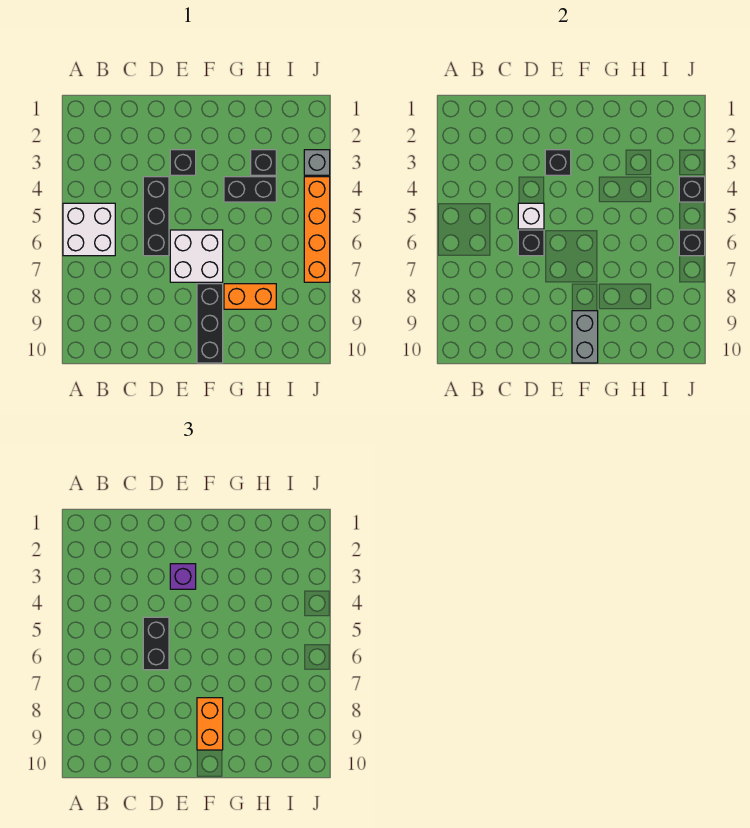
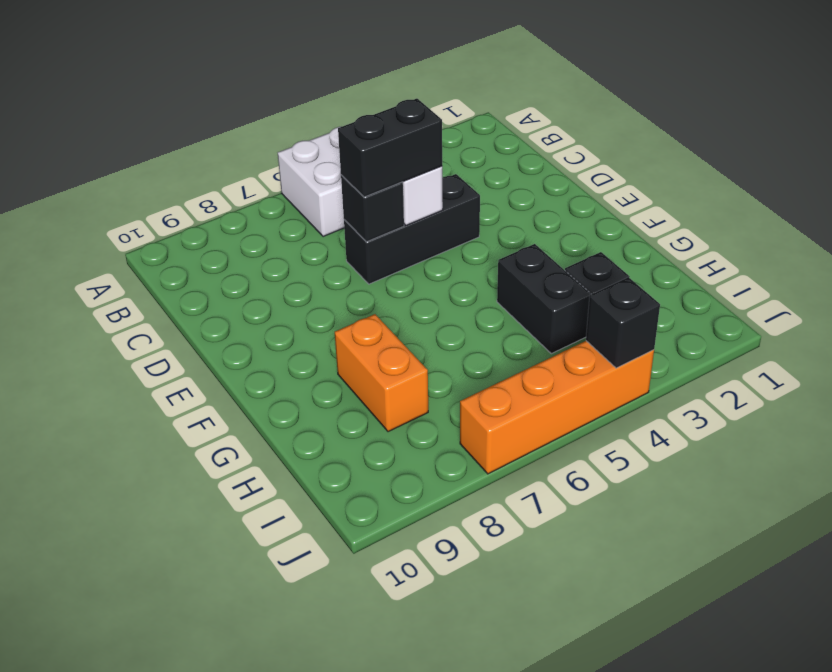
none -> black 1x1 brick [170,150,196,175]
none -> white 2x2 brick [170,230,223,282]
none -> black 1x3 brick [197,284,223,363]

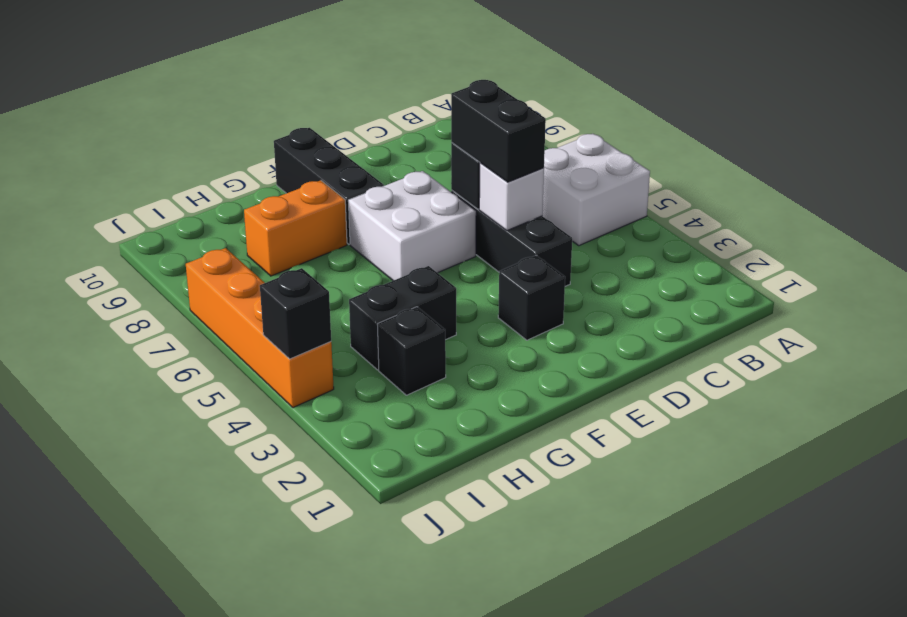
none -> grey 1x1 brick [304,150,330,175]
none -> black 1x1 brick [545,150,571,175]
none -> grey 1x2 brick [572,311,598,363]

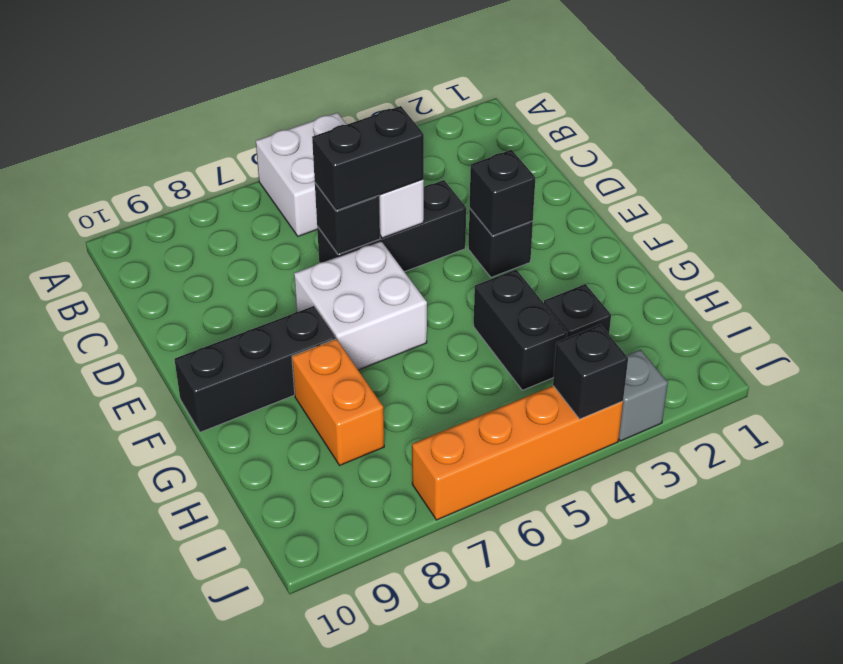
none -> grey 1x2 brick [572,311,598,363]
none -> black 1x1 brick [679,230,705,256]
none -> purple 1x1 brick [170,564,196,589]

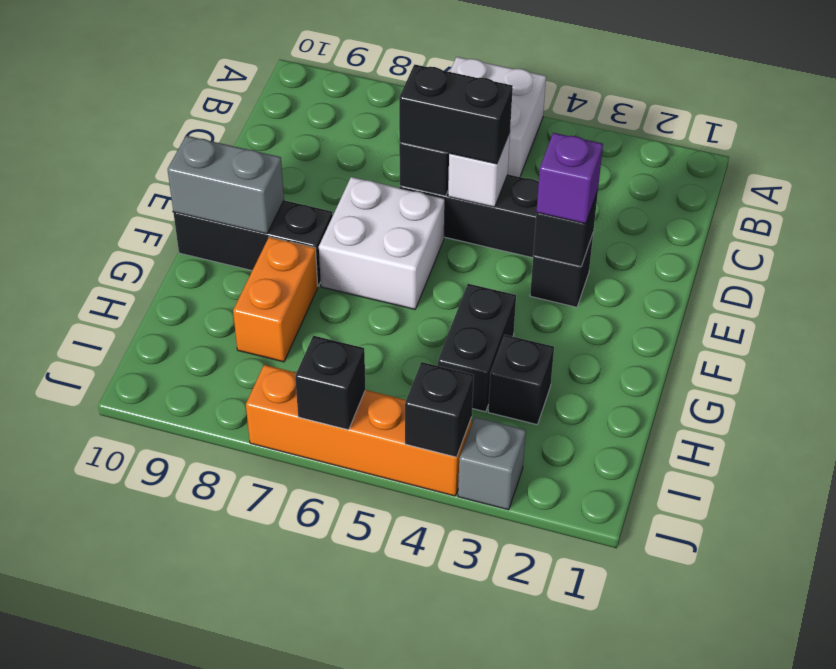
none -> orange 1x2 brick [197,698,223,750]

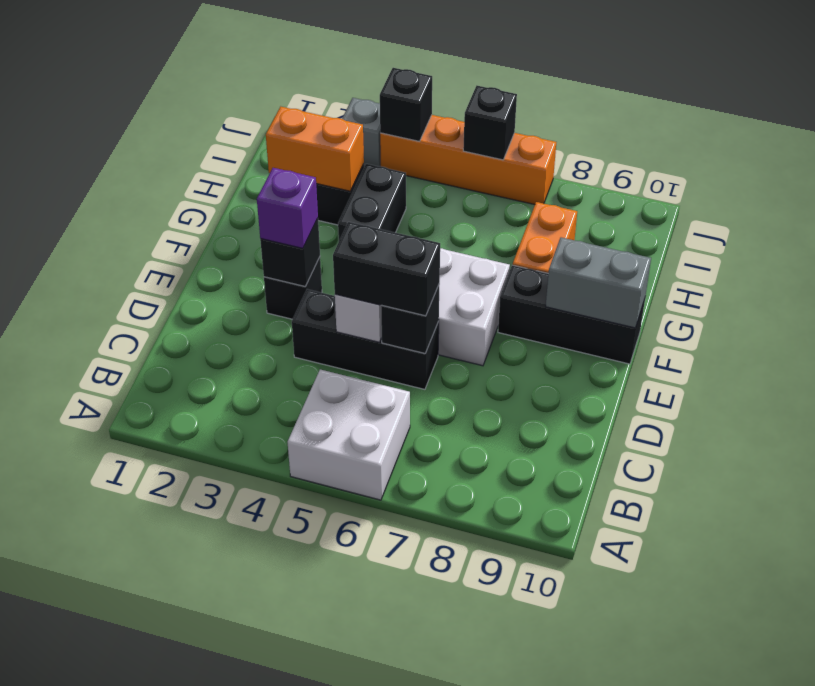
orange 1x2 brick [266,107,364,191] -> orange 1x2 brick moved to [197,698,223,750]

